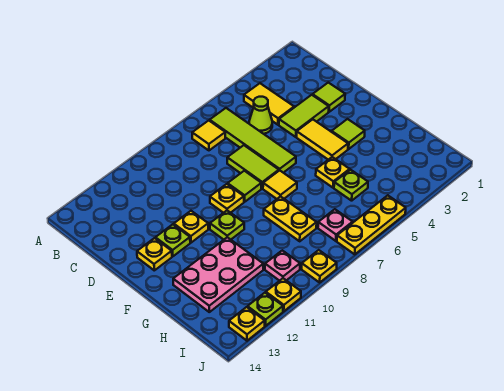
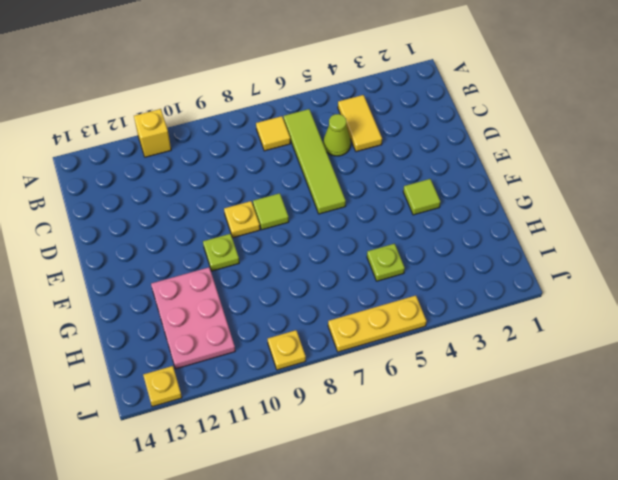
yellow 1x1 brick [134,109,171,157] -> none
pink 2x3 plate [151,267,235,369] -> pink 2x3 plate turned to [173,237,263,312]
none -> lime 1x1 tile [313,83,345,112]
none -> lime 1x2 tile [279,95,329,137]
none -> lime 1x2 tile [227,145,279,188]

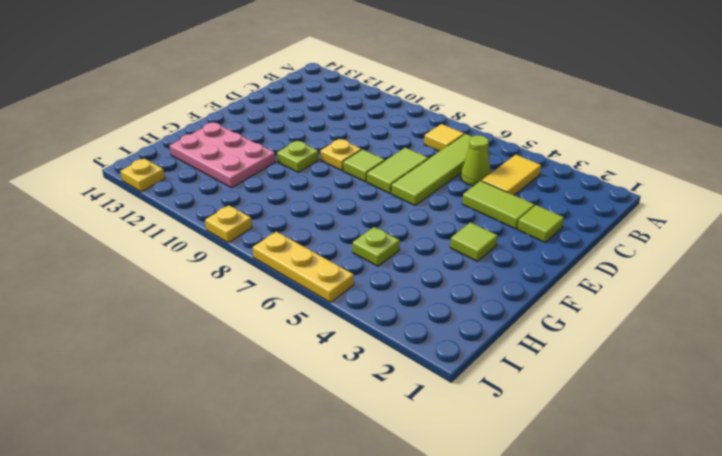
none -> yellow 1x2 tile [297,119,348,160]
none -> yellow 1x1 plate [174,211,208,243]
none -> lime 1x1 plate [156,224,190,256]

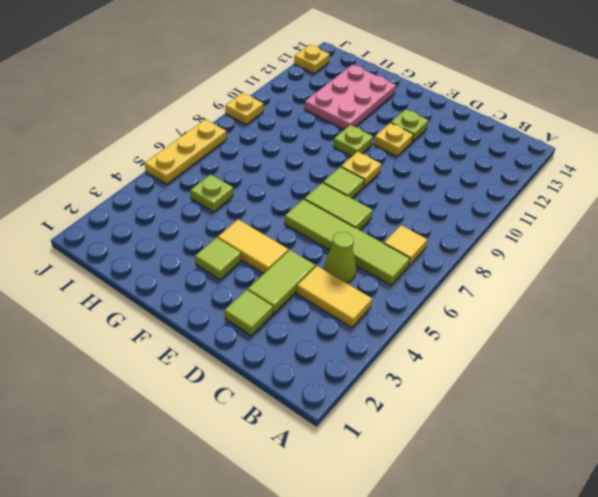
none -> yellow 1x1 plate [137,238,172,270]
none -> yellow 1x1 tile [263,170,297,199]
none -> yellow 1x1 plate [316,157,350,188]

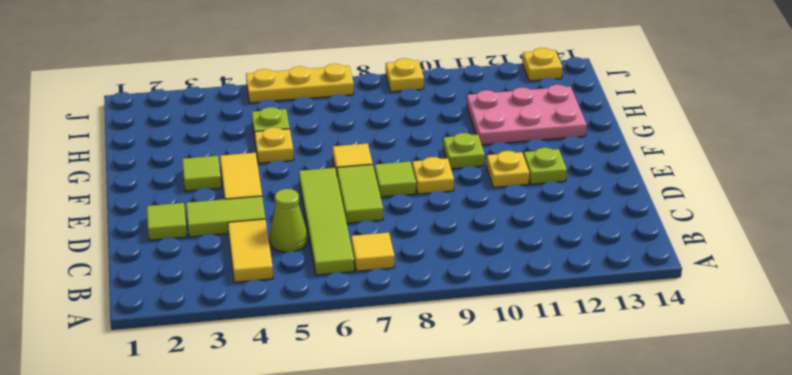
none -> yellow 1x1 plate [137,238,172,270]
none -> yellow 1x2 plate [264,196,317,241]
none -> pink 1x1 plate [318,209,353,241]

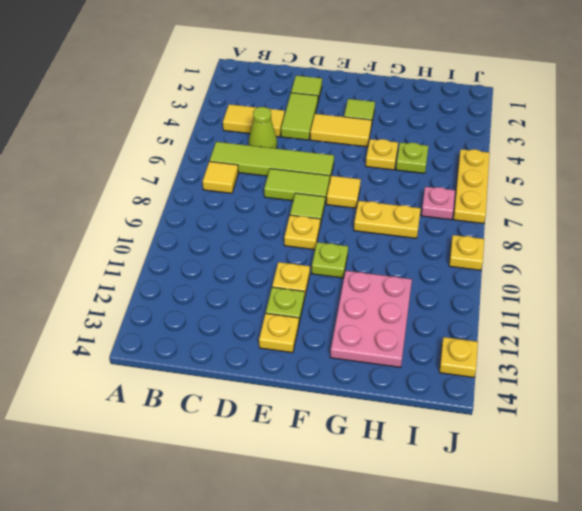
none -> pink 1x1 plate [265,250,300,281]
none -> yellow 1x1 plate [266,278,301,311]
none -> lime 1x1 plate [248,293,283,326]

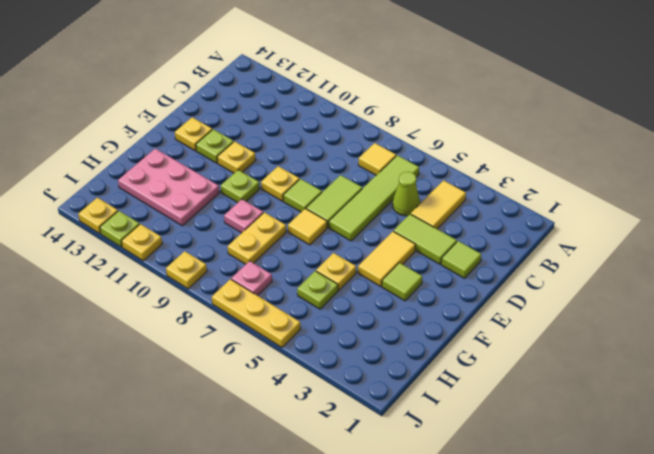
pink 1x1 plate [224,199,263,233] -> pink 1x1 plate moved to [265,250,300,281]

